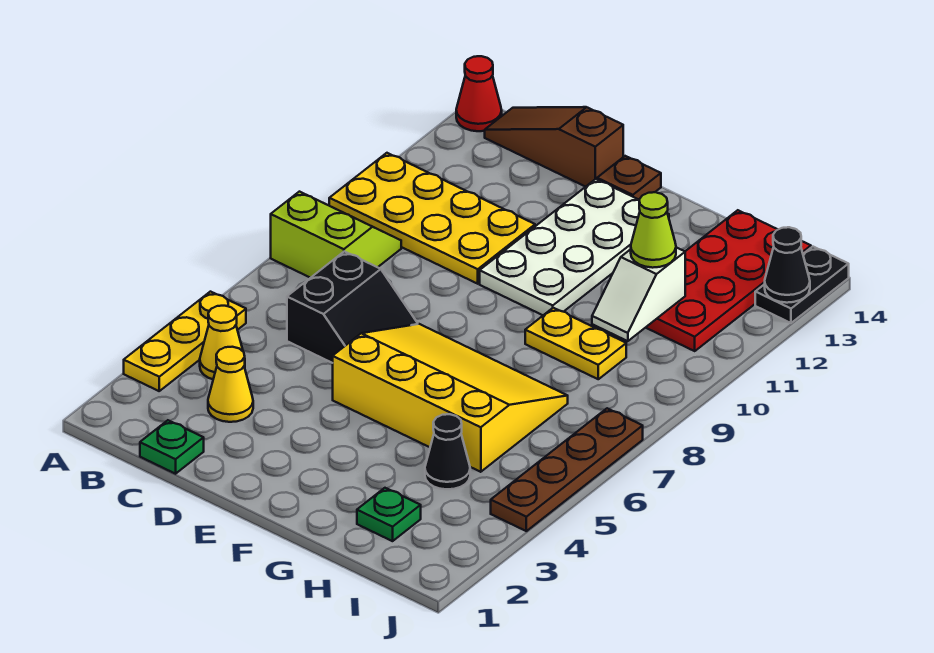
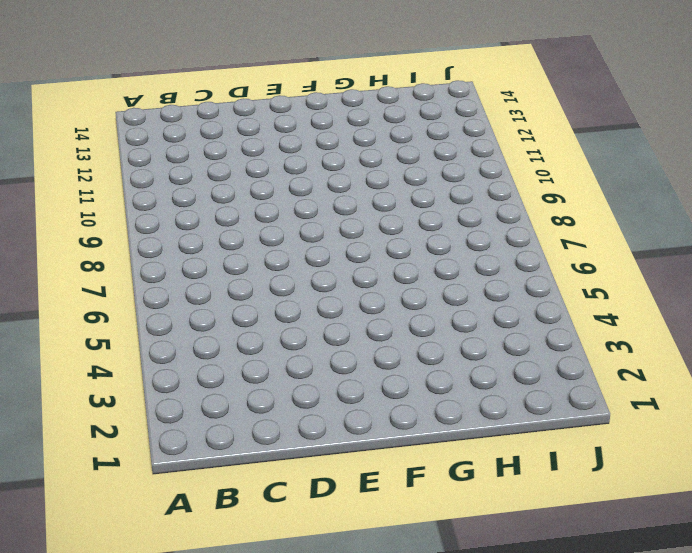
none -> yellow 1x3 plate [124,292,246,391]
none -> lime 2x2 slope [271,192,401,278]
none -> yellow 2x4 plate [329,153,535,284]

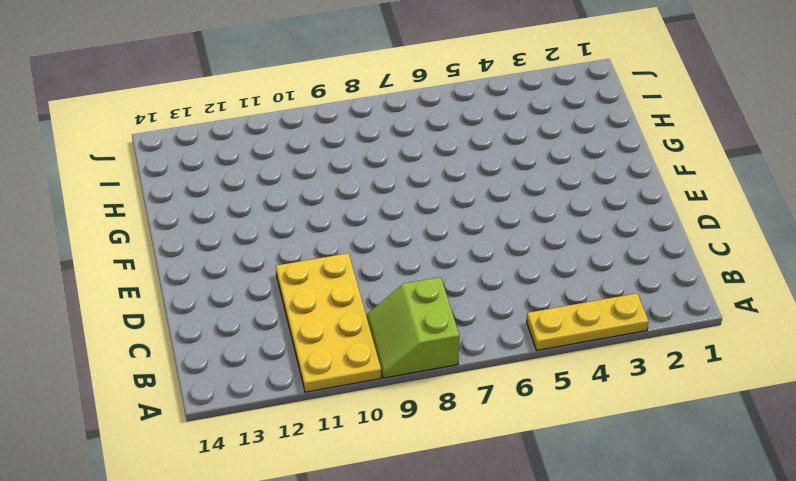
none -> red 1x1 cone [456,56,502,131]
none -> yellow 1x1 cone [200,306,245,379]
none -> brown 1x3 slope [485,107,623,187]

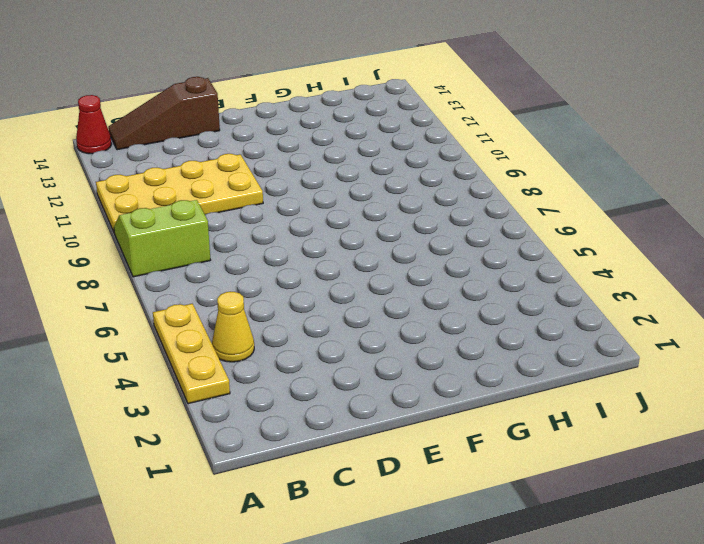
none -> green 1x1 plate [140,420,204,474]
none -> yellow 1x1 cone [208,347,253,422]
none -> black 2x2 slope [287,251,418,363]

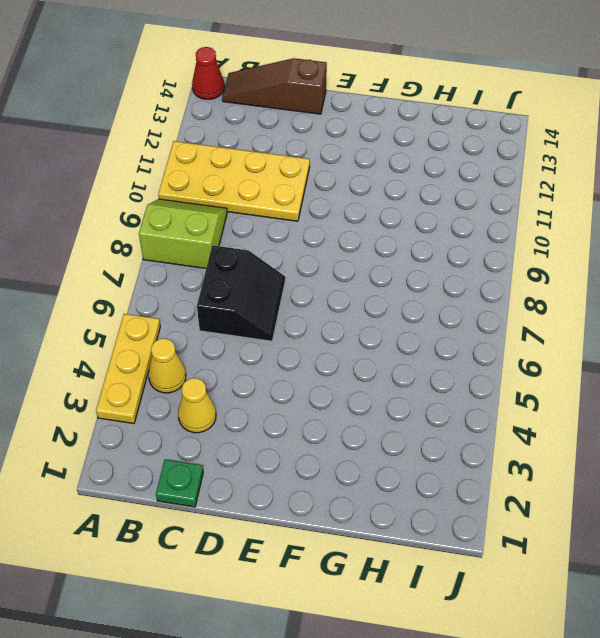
none -> yellow 3x4 slope [333,324,568,472]
none -> white 2x4 plate [480,179,669,315]
none -> brown 1x1 plate [597,156,661,199]

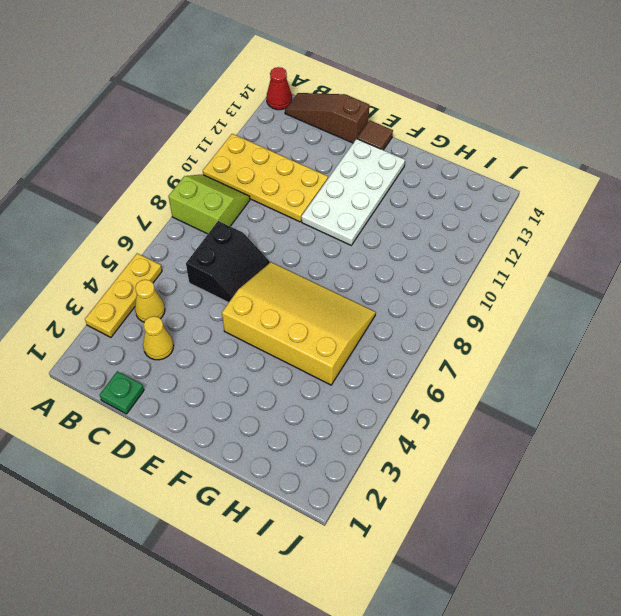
brown 1x1 tile [357,120,393,150] -> brown 1x1 plate [597,156,661,199]
none -> yellow 1x2 plate [525,308,626,379]
none -> green 1x1 plate [357,488,421,541]
none -> black 1x1 cone [425,414,470,489]

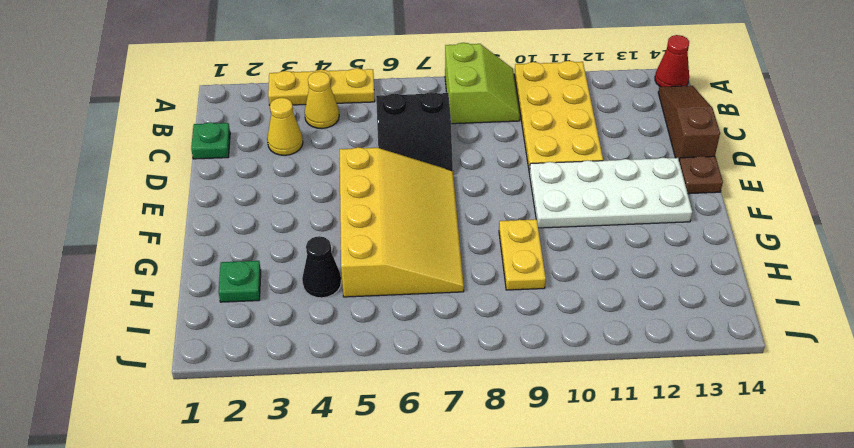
none -> red 2x4 plate [646,210,811,351]
none -> brown 1x4 plate [491,408,643,531]
none -> black 1x2 plate [755,247,849,323]

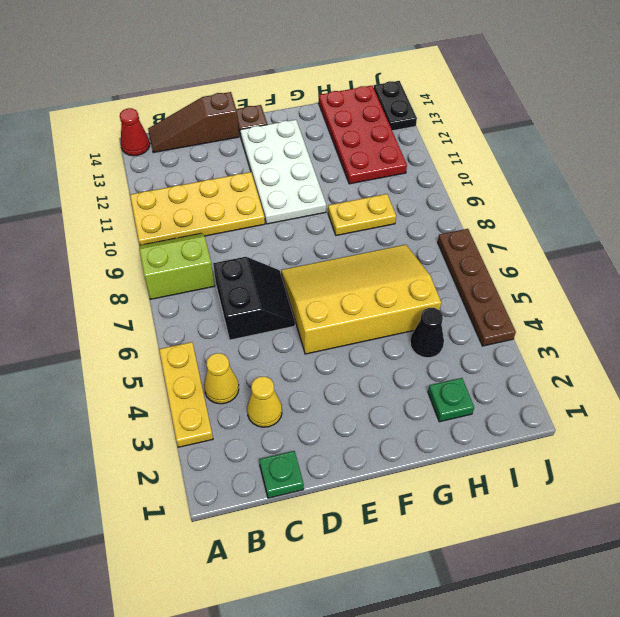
none -> white 1x2 slope [592,247,685,341]
none -> black 1x1 cone [765,227,810,303]
none -> lime 1x1 cone [631,192,676,268]

